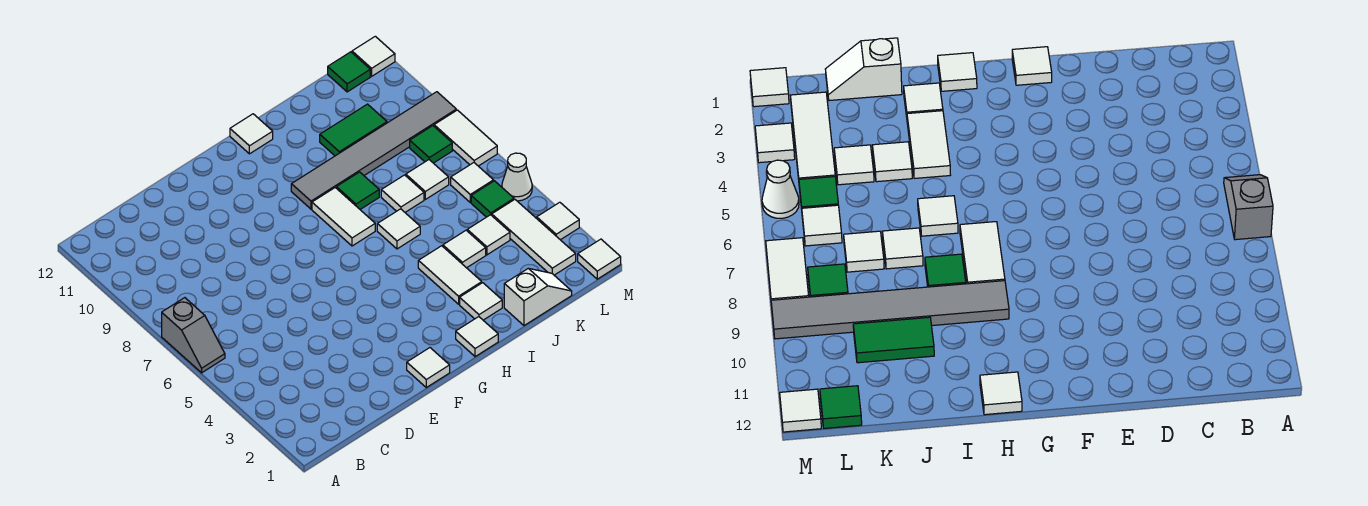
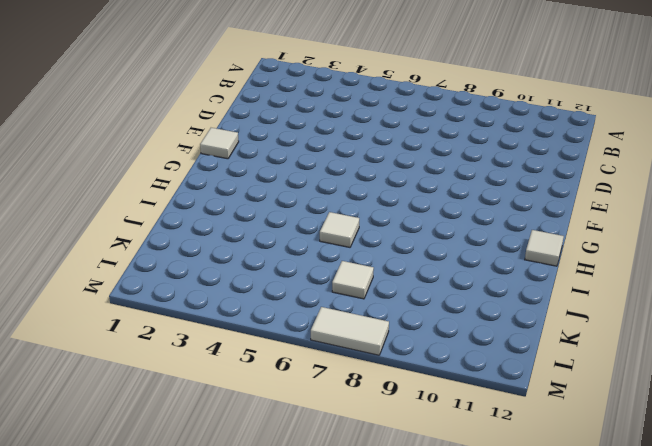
none -> grey 1x2 slope [162,298,225,373]
none -> white 1x1 tile [456,317,498,357]
none -> white 1x2 tile [312,188,375,246]

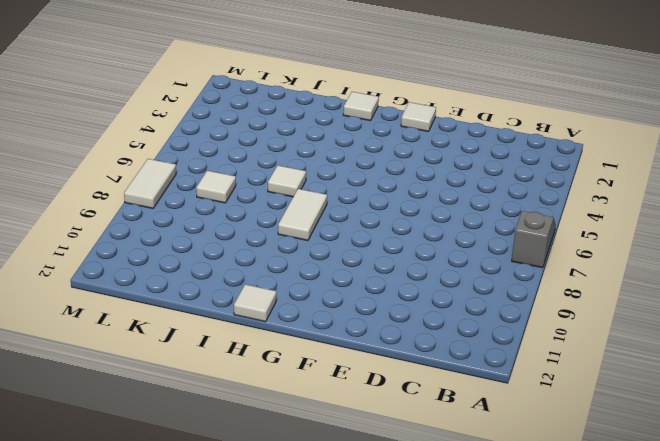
none -> grey 1x6 tile [291,92,456,209]
none -> white 1x1 tile [460,283,502,320]
none -> white 1x2 tile [418,246,482,304]

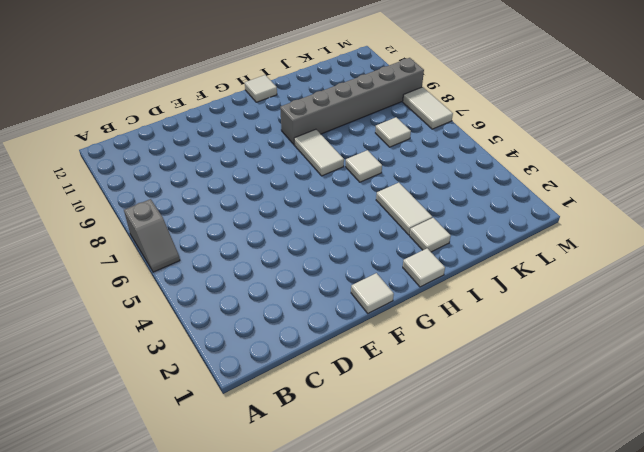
grey 1x6 brick [280,58,424,145] -> grey 1x6 tile [291,92,456,209]
none -> green 1x1 tile [336,172,379,209]
none -> white 1x2 slope [504,268,572,326]
none -> white 1x1 tile [443,230,486,268]

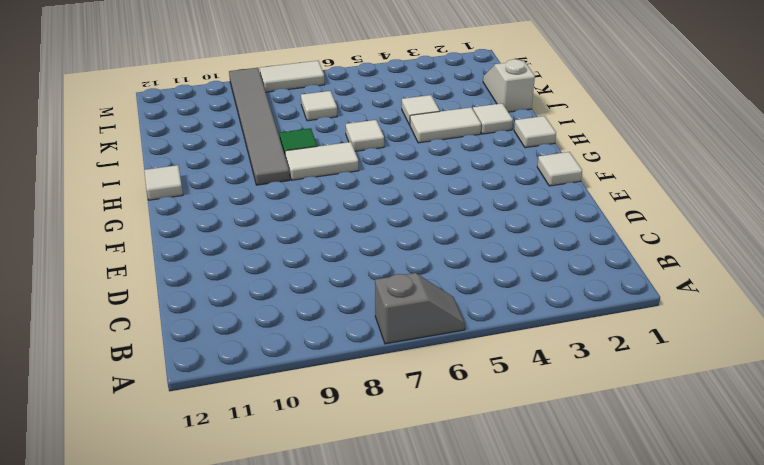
none -> white 1x1 tile [381,175,424,212]
none -> green 1x2 tile [320,104,387,156]
none -> white 1x1 tile [467,215,510,255]

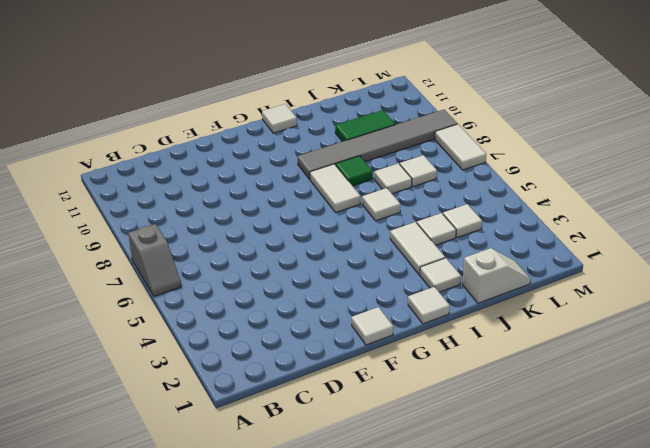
none -> white 1x3 tile [492,199,576,275]
none -> green 1x1 tile [471,181,514,217]
none -> white 1x1 tile [451,163,494,202]

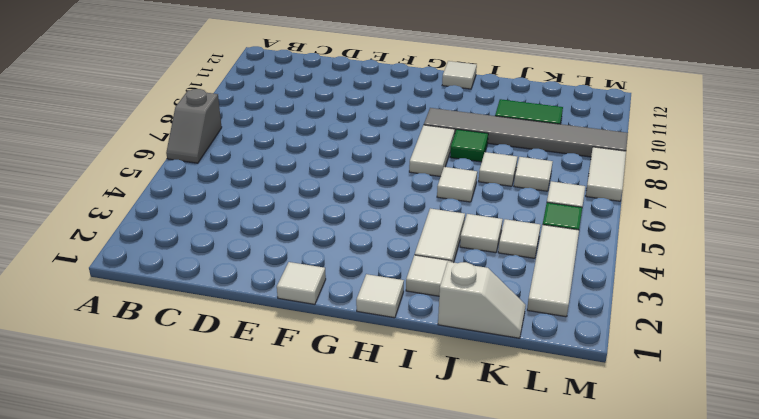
none -> green 1x1 tile [410,126,452,163]
none -> green 1x1 tile [328,52,370,92]
none -> white 1x1 tile [578,239,621,279]

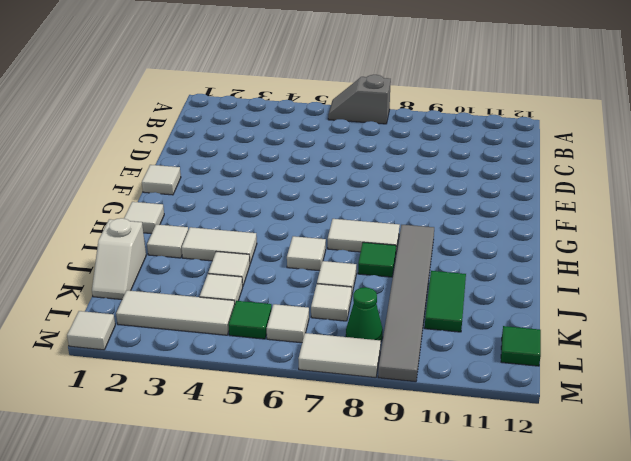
green 1x1 cone [346,287,383,341] -> green 1x1 tile [410,126,452,163]
none -> white 1x1 tile [230,114,273,154]
none -> white 1x1 tile [537,202,579,240]
none -> white 1x1 cone [502,153,532,201]

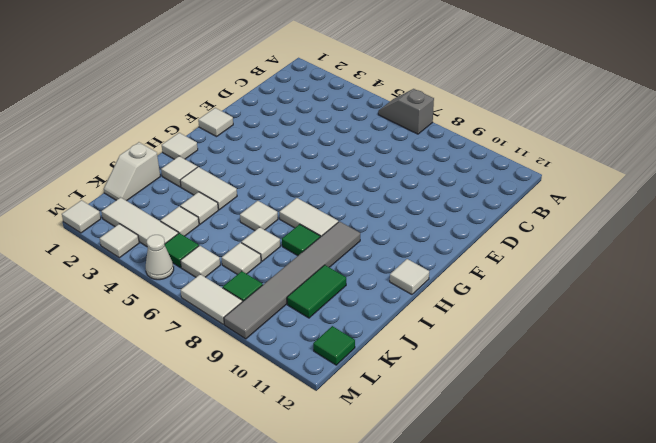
none -> white 1x1 tile [352,36,395,76]

